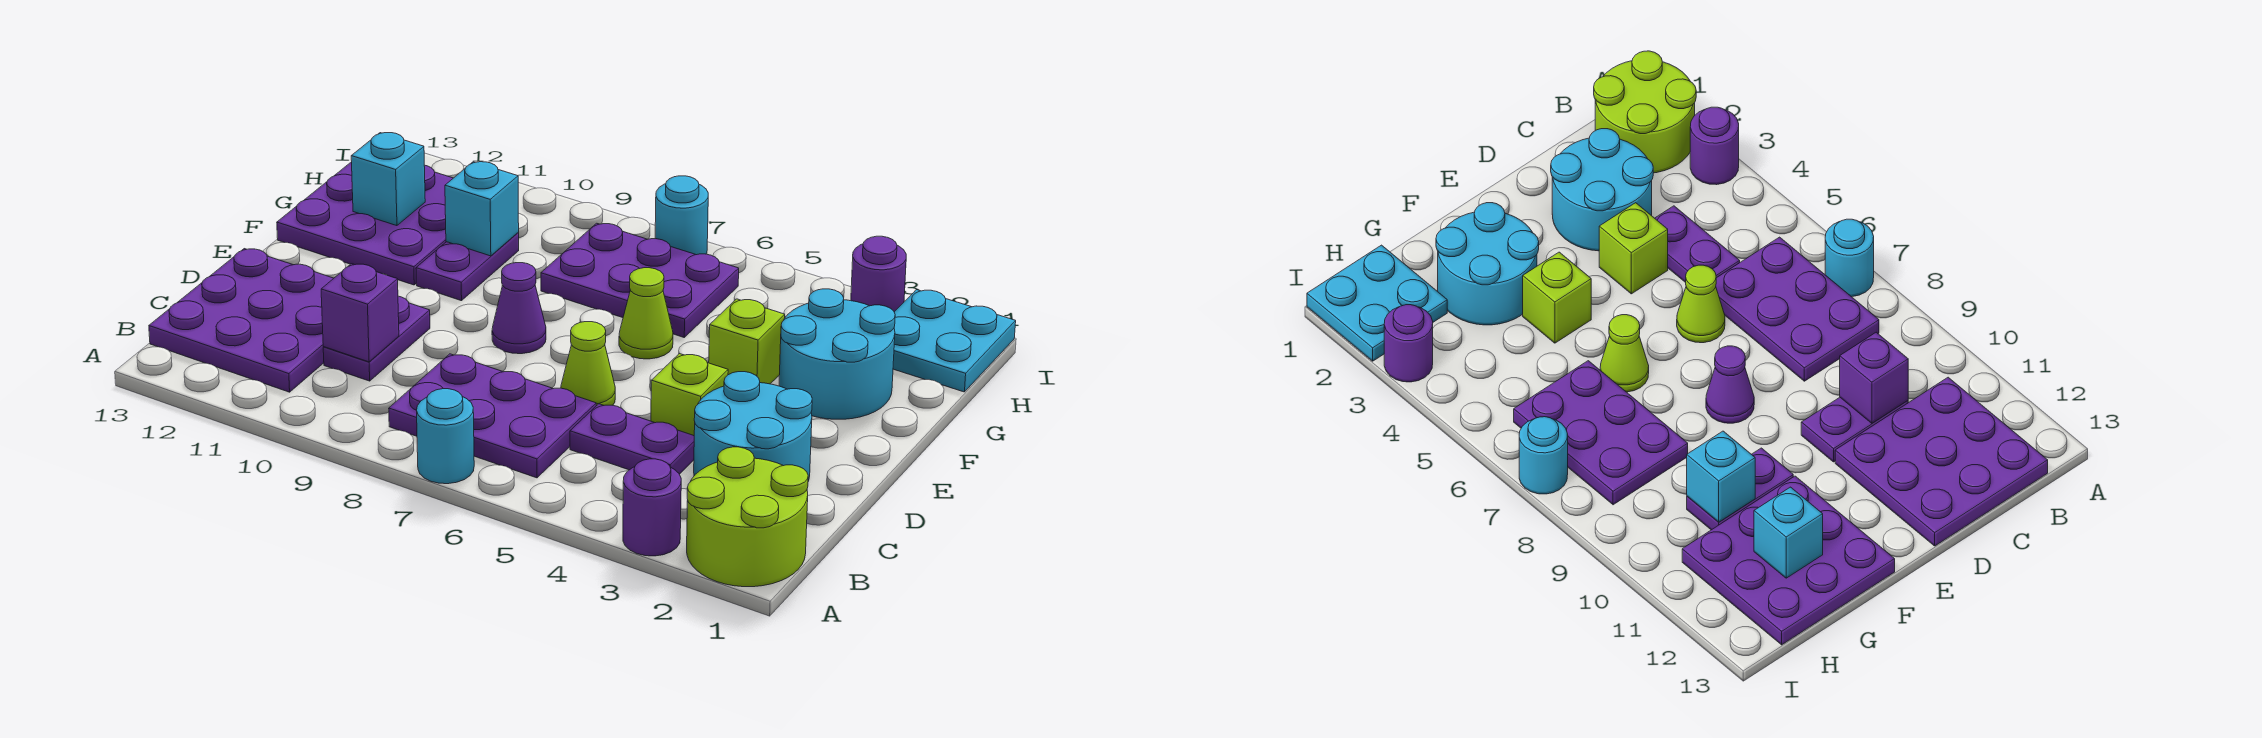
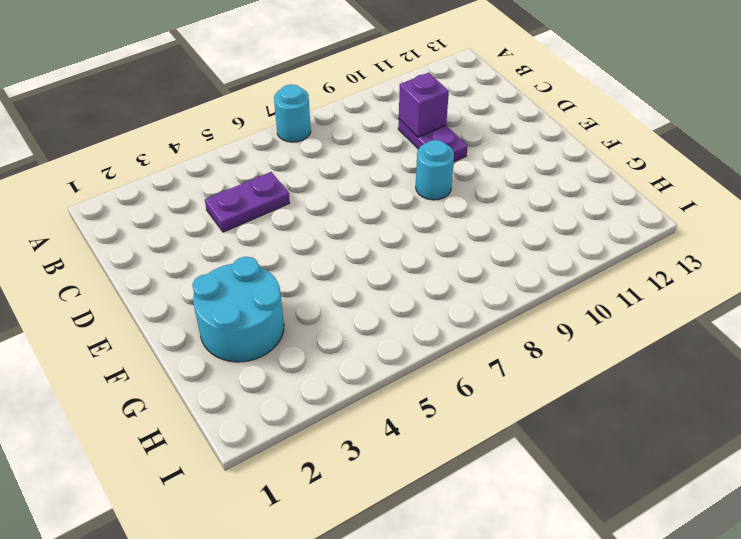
cyan 1x1 round brick [416,140,454,200] -> cyan 1x1 round brick moved to [655,176,708,255]
none -> lime 2x2 round brick [687,447,808,587]
none -> purple 1x1 round brick [623,459,681,556]
none -> purple 2x3 plate [389,354,596,478]

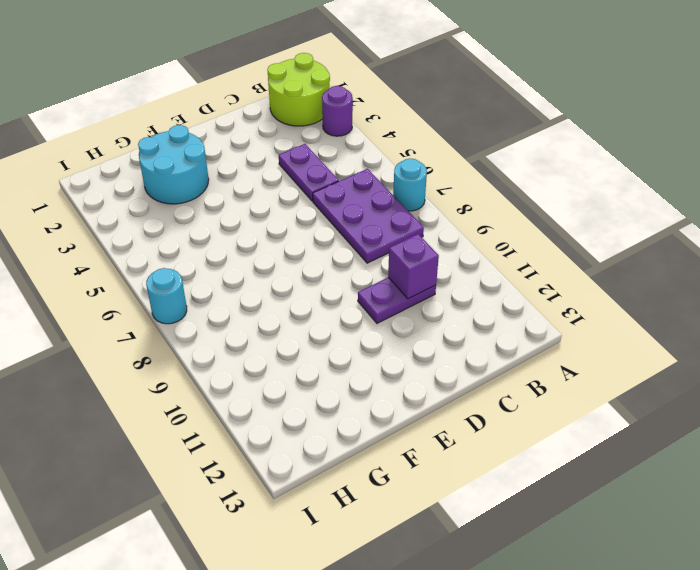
none -> purple 3x3 plate [149,249,334,392]
none -> cyan 2x2 round brick [694,372,812,481]
none -> lime 1x1 brick [651,354,728,436]

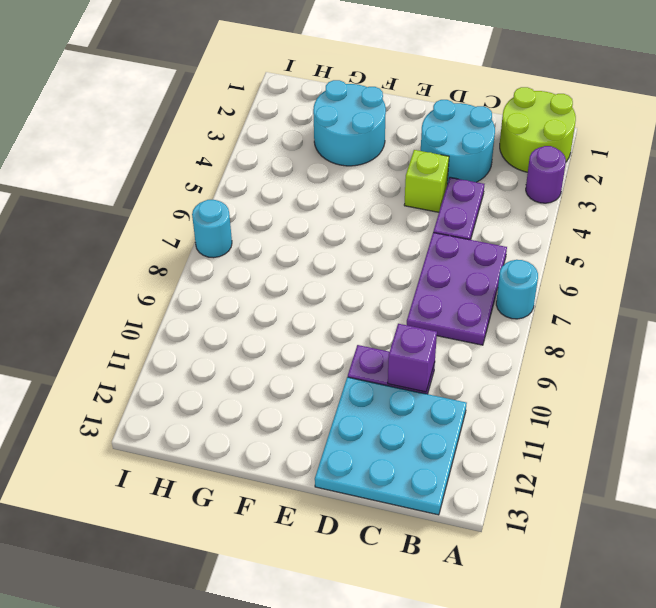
cyan 3x3 plate [315,377,467,515] -> purple 3x3 plate [149,249,334,392]
none -> lime 1x1 cone [561,322,615,406]
none -> purple 1x1 cone [492,263,546,354]
none -> lime 1x1 brick [709,299,785,384]

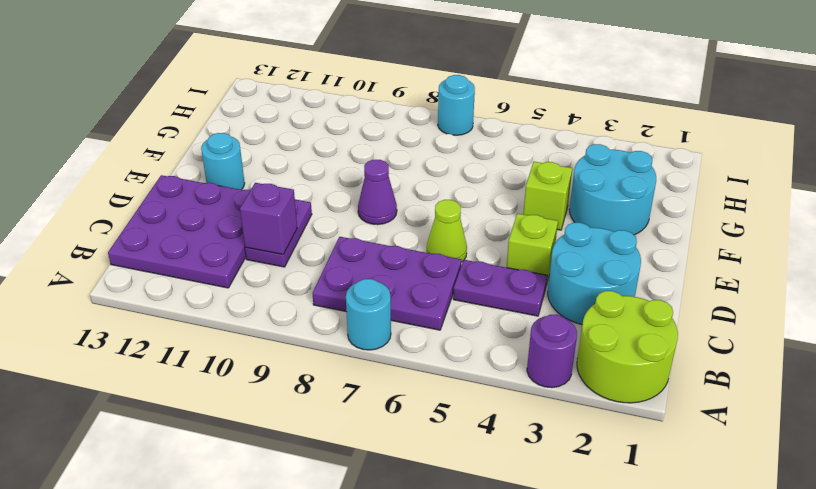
cyan 1x1 round brick [201,133,245,190] -> none
none -> lime 1x1 cone [619,268,673,359]
none -> purple 1x2 plate [416,233,519,301]
none -> purple 3x3 plate [277,162,453,285]

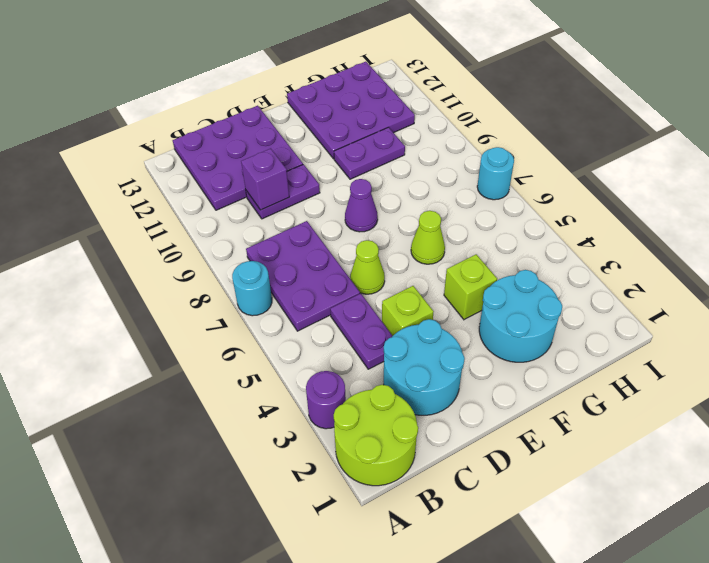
none -> purple 2x3 plate [541,223,739,337]
none -> cyan 2x2 plate [893,290,1016,392]
none -> purple 1x1 round brick [851,236,906,312]

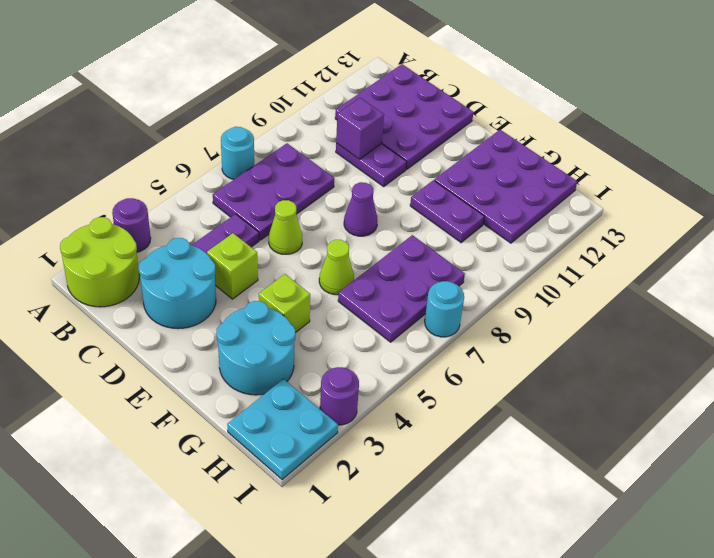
none -> cyan 1x1 brick [445,162,519,256]
none -> cyan 1x1 brick [351,133,425,226]

